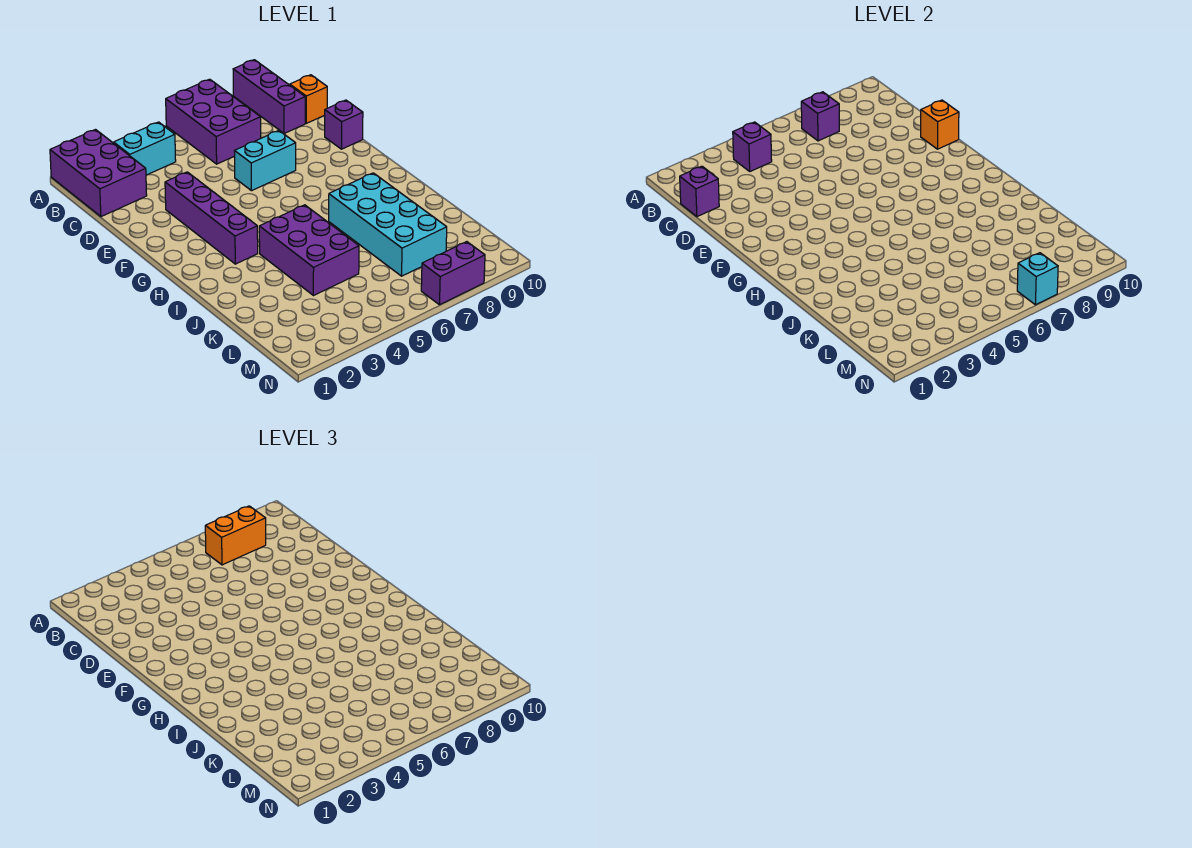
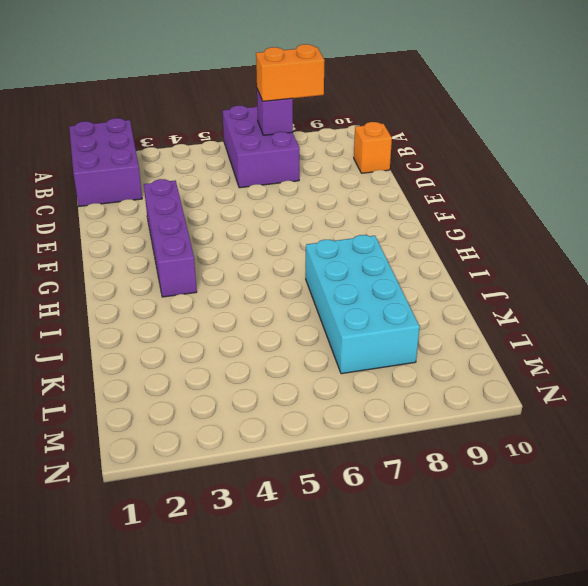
none -> purple 1x3 brick [233,60,305,134]
none -> cyan 1x2 brick [114,122,176,175]
none -> cyan 1x2 brick [235,131,296,191]

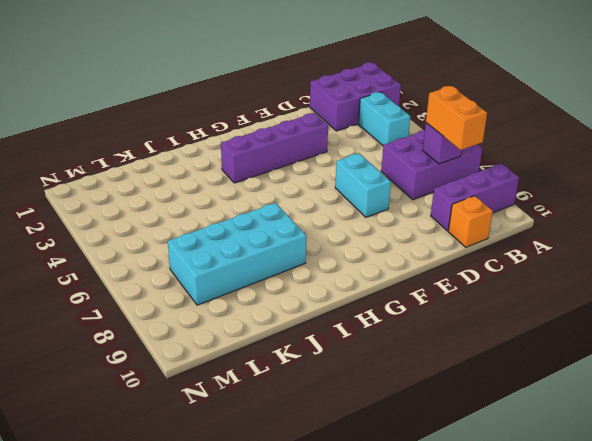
none -> purple 1x1 brick [325,100,363,149]
none -> purple 2x3 brick [259,205,359,296]
none -> purple 1x2 brick [421,242,485,305]

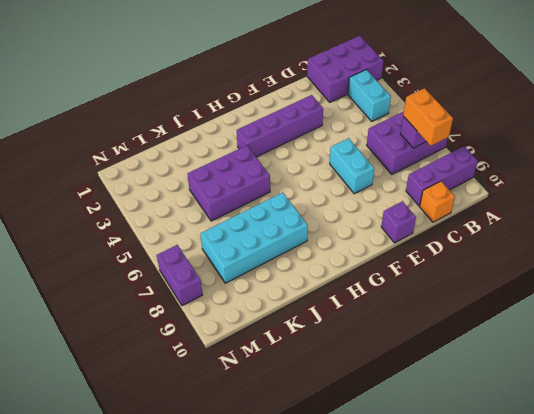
none -> purple 1x1 brick [733,122,772,171]
none -> purple 1x1 brick [680,166,719,217]
none -> orange 1x1 brick [921,100,959,149]

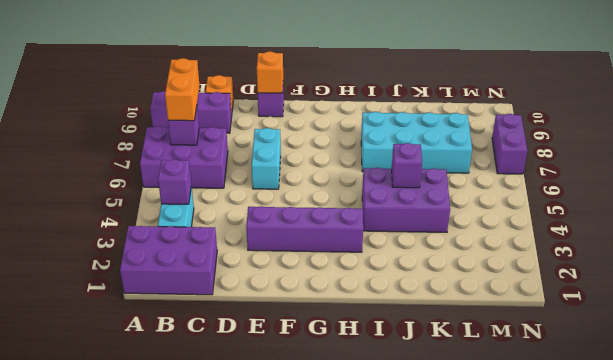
purple 1x1 brick [392,143,422,188] -> purple 1x1 brick moved to [680,166,719,217]
none -> cyan 1x1 brick [1017,253,1058,305]

